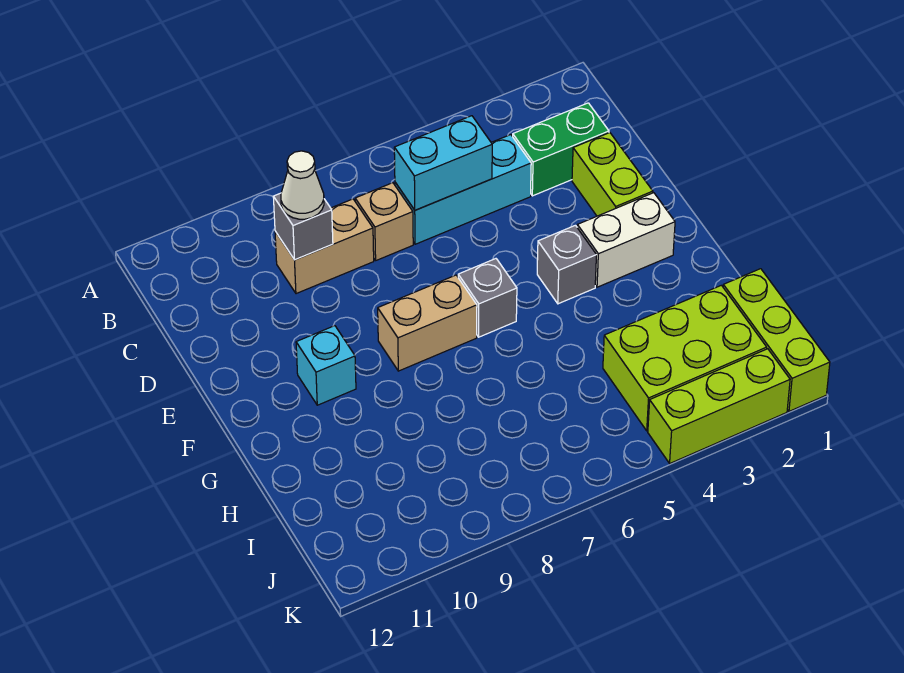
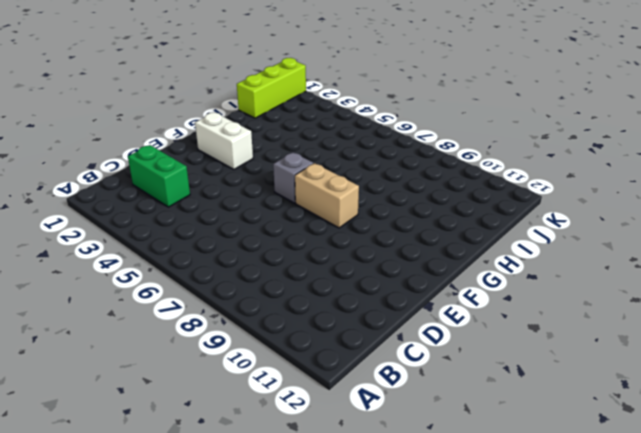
none -> cyan 1x3 brick [395,135,531,244]
none -> tan 1x1 brick [355,183,413,260]
none -> tan 1x2 brick [275,199,374,294]

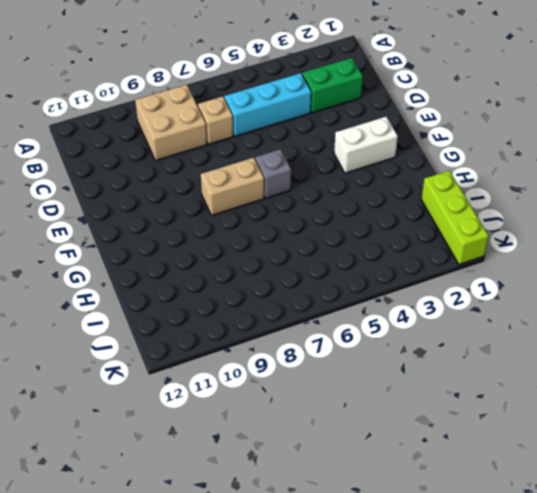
tan 2x2 brick [135,85,207,161] -> tan 1x2 brick [275,199,374,294]
none -> lime 1x2 brick [572,133,653,216]
none -> grey 1x1 brick [537,225,596,304]
none -> cyan 1x1 brick [296,326,356,405]

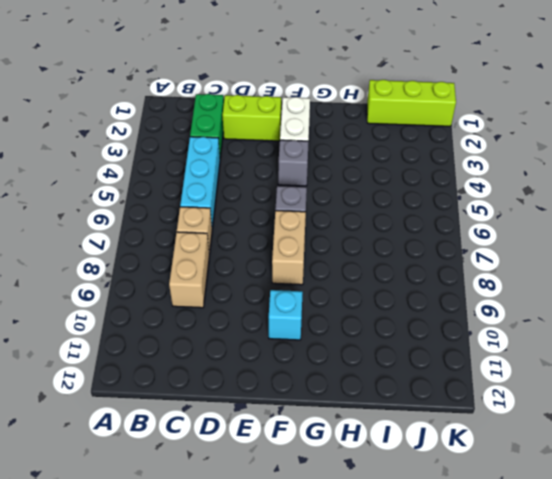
none -> lime 2x3 brick [603,285,767,431]
none -> lime 1x3 brick [648,349,790,463]
none -> cyan 1x2 brick [394,116,492,210]

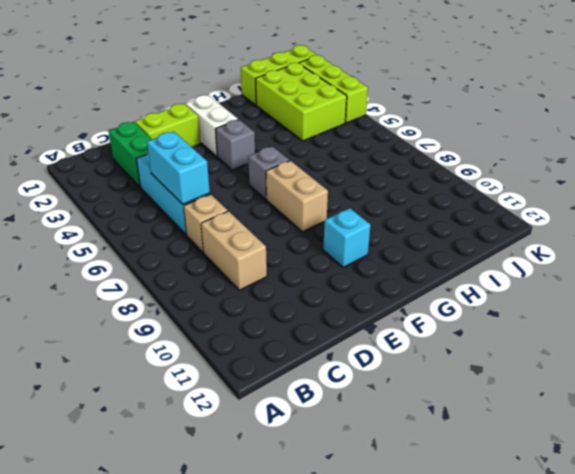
none -> grey 1x1 brick [273,193,333,260]
none -> white 1x1 cone [281,151,324,219]

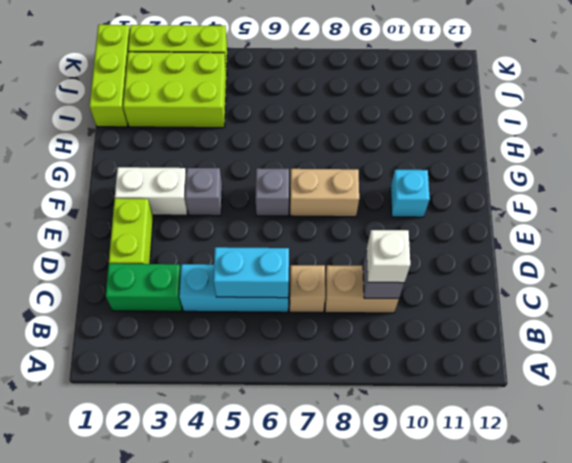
white 1x1 brick [367,230,410,283] -> white 1x1 cone [281,151,324,219]

